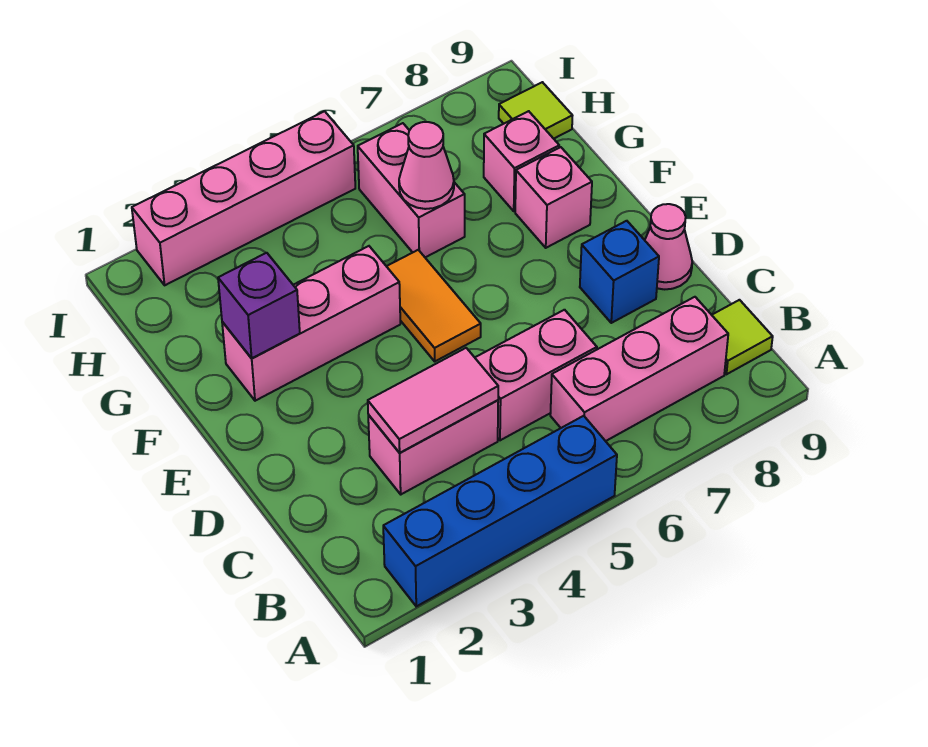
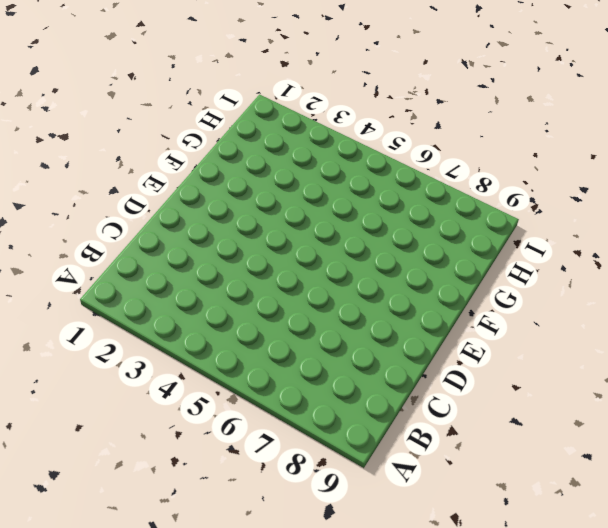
none -> blue 1x4 brick [383,416,617,606]
none -> pink 1x3 brick [550,297,728,441]
none -> lime 1x1 tile [712,300,773,374]

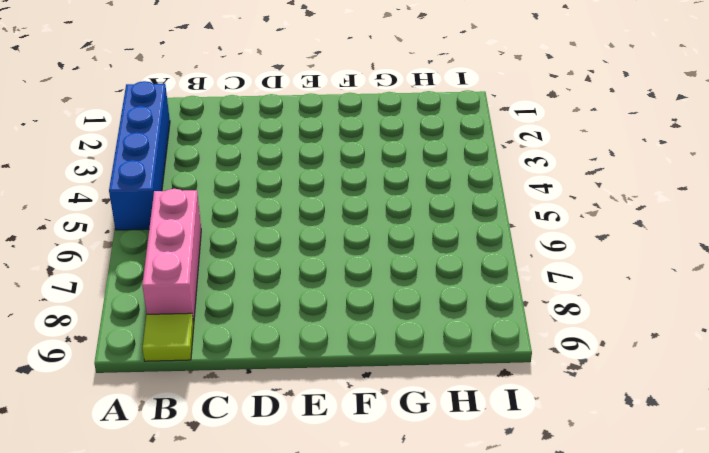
none -> pink 1x2 brick [368,400,498,494]
none -> pink 1x2 brick [475,310,597,440]
none -> blue 1x1 brick [580,221,659,323]

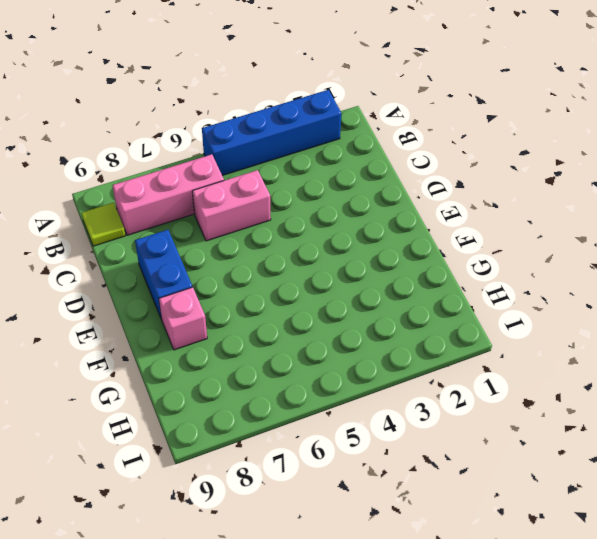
blue 1x2 brick [135,230,192,320] -> blue 1x1 brick [580,221,659,323]
none -> pink 1x2 brick [368,400,498,494]
none -> pink 1x1 cone [645,204,692,289]
none -> orange 1x2 tile [386,250,481,361]

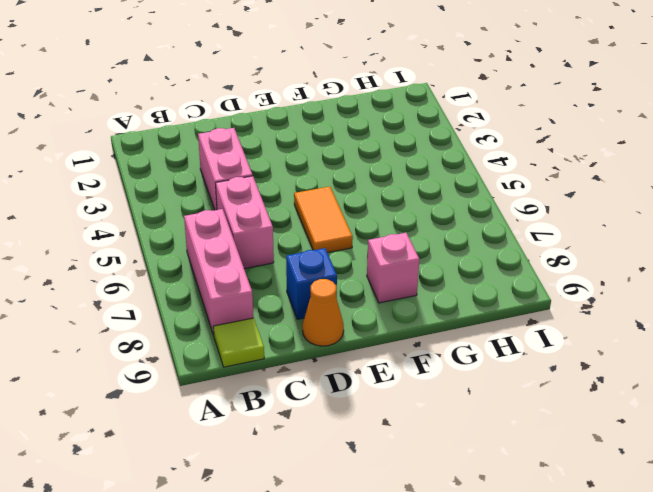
orange 1x1 cone [302,279,344,346] -> pink 1x1 cone [645,204,692,289]
orange 1x2 tile [294,187,353,253] -> orange 1x2 tile turned to [386,250,481,361]
none -> blue 1x4 brick [383,416,617,606]
none -> pink 1x3 brick [222,246,400,401]
none -> pink 1x2 brick [358,123,465,257]

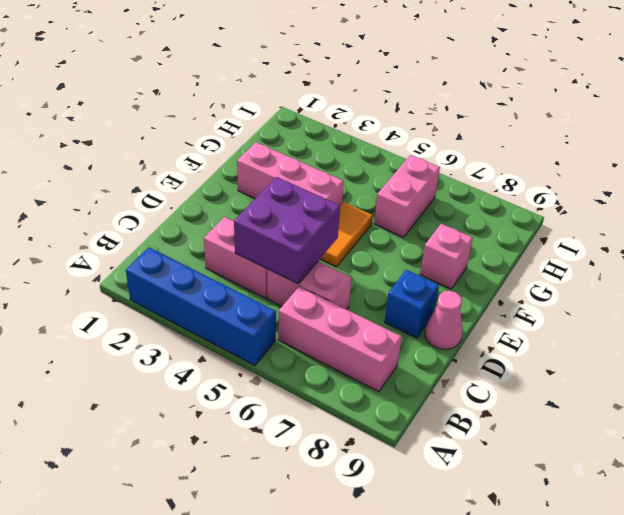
purple 2x2 brick [234,177,340,284] -> pink 1x2 tile [368,348,498,453]
none -> lime 1x1 tile [712,300,773,374]
none -> pink 1x1 brick [484,111,559,211]
none -> lime 1x1 tile [499,82,573,139]

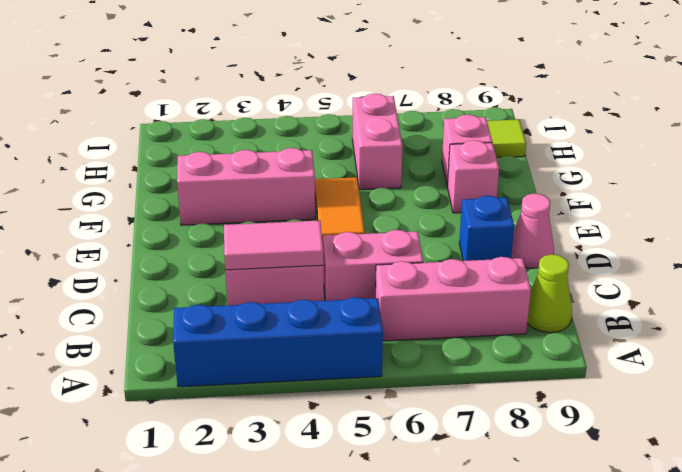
lime 1x1 cone [527,254,572,333] -> lime 1x1 tile [712,300,773,374]
none -> pink 1x4 brick [132,111,355,285]
none -> purple 1x1 brick [218,253,300,358]
none -> pink 1x1 cone [399,122,454,209]

